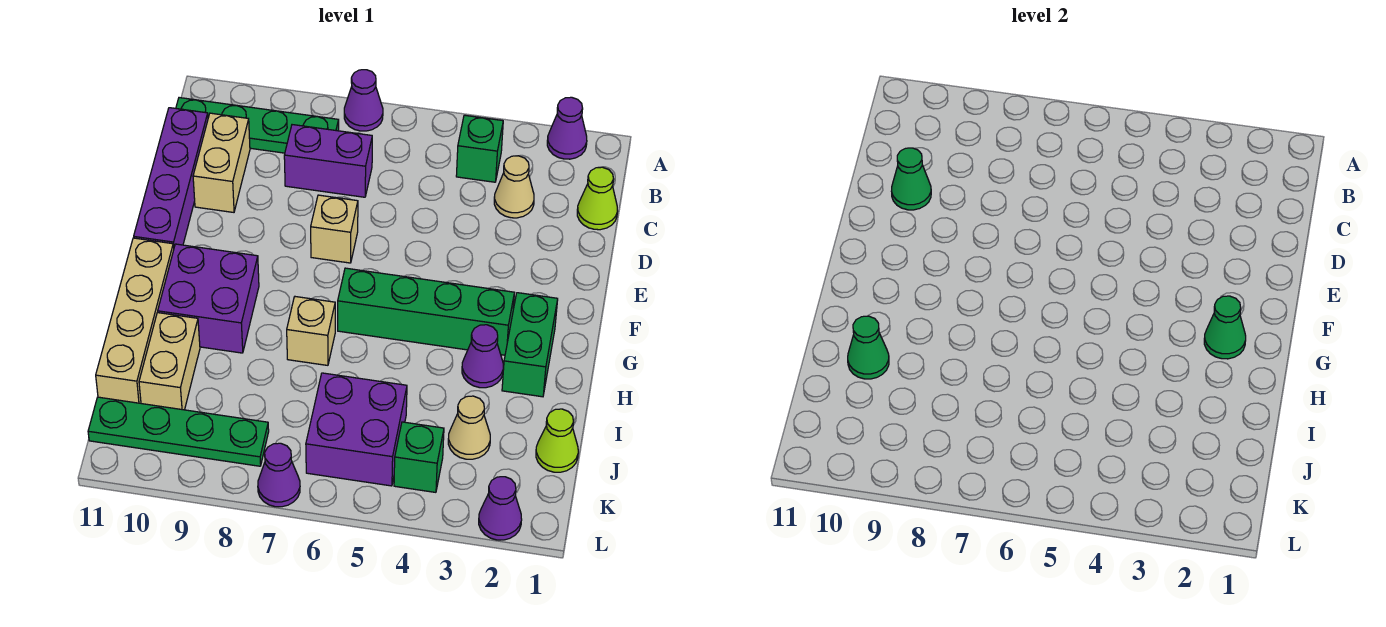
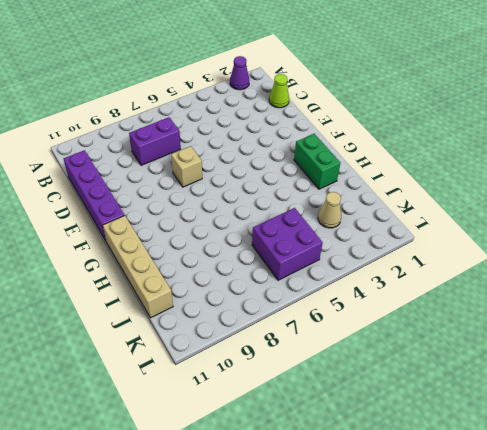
none -> purple 1x1 cone [344,70,383,131]
none -> green 1x1 brick [456,115,503,182]
none -> green 1x4 plate [176,98,339,153]

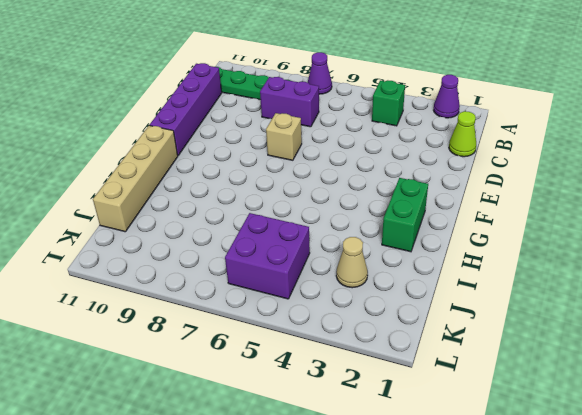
none -> tan 1x1 cone [494,156,534,218]
none -> tan 1x2 brick [193,113,250,212]
none -> green 1x4 brick [338,268,514,355]

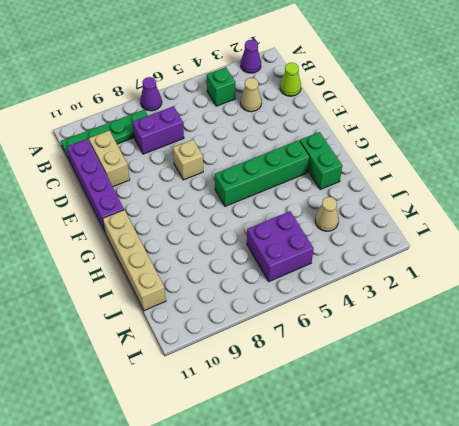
none -> purple 2x2 brick [158,244,259,353]
none -> purple 1x1 cone [462,325,503,388]
none -> tan 1x1 brick [287,297,335,365]

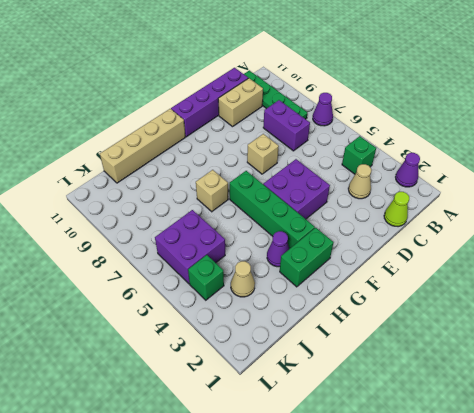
purple 2x2 brick [263,159,330,219] -> purple 2x2 brick moved to [158,244,259,353]
none -> tan 1x2 brick [139,313,200,410]
none -> lime 1x1 cone [536,409,578,472]
none -> green 1x4 plate [88,397,269,466]

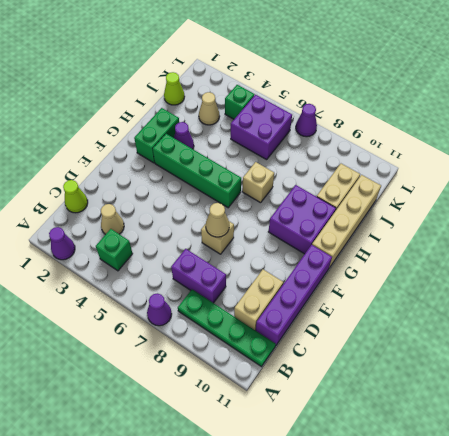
tan 1x1 cone [206,203,229,237] -> none
none -> green 1x4 plate [88,397,269,466]
none -> purple 1x1 cone [479,477,522,540]
none -> green 1x1 cone [891,148,931,210]

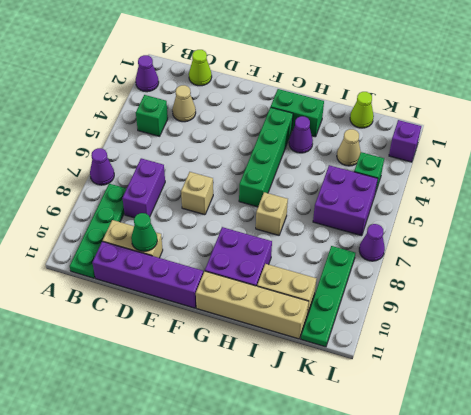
purple 1x1 brick [389,120,421,162] -> purple 1x1 cone [479,477,522,540]
none -> green 1x1 cone [1204,296,1246,359]
none -> green 1x1 cone [848,316,889,379]

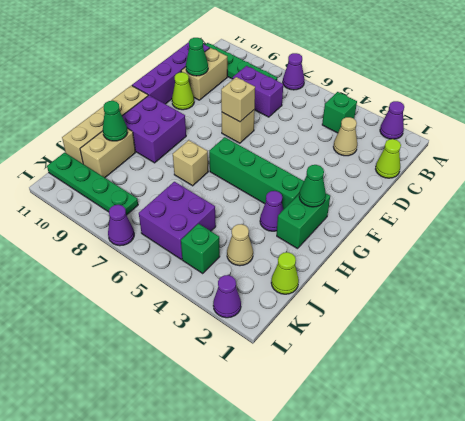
tan 1x1 brick [221,77,255,122] -> none
lime 1x1 cone [172,72,194,110] -> none

